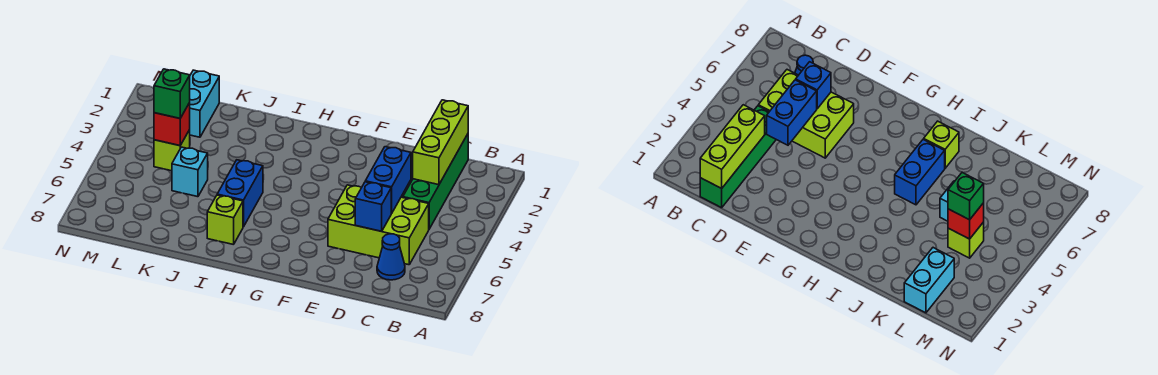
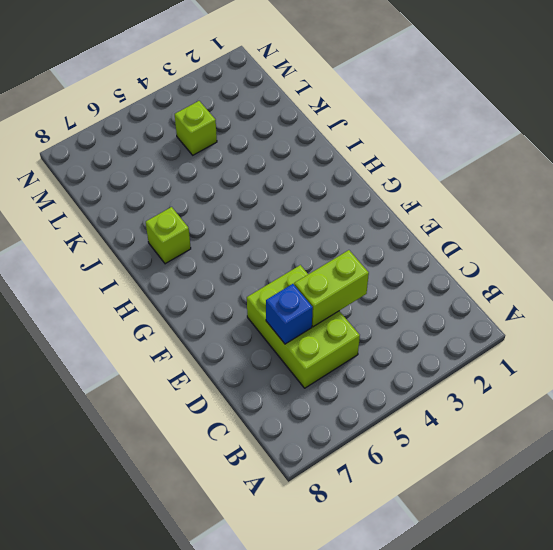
lime 1x2 brick [294,250,369,327] -> blue 1x2 brick [365,147,411,213]
none -> green 1x4 brick [403,134,468,229]
none -> blue 1x1 cone [377,234,405,280]
none -> blue 1x2 brick [217,160,263,227]

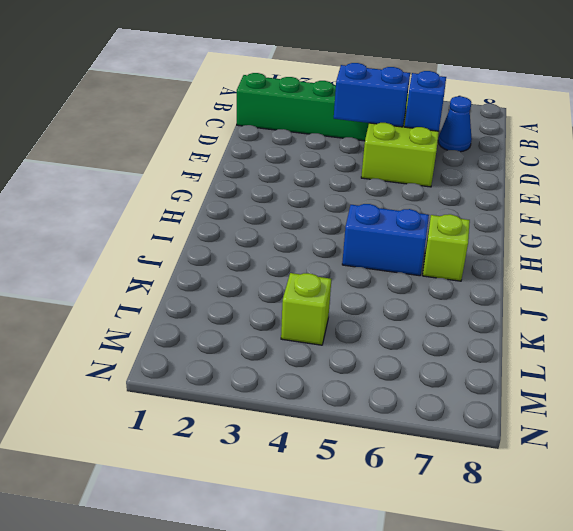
none -> cyan 1x1 brick [172,147,208,197]
none -> cyan 1x2 brick [190,70,219,137]
none -> lime 1x3 brick [413,100,468,185]

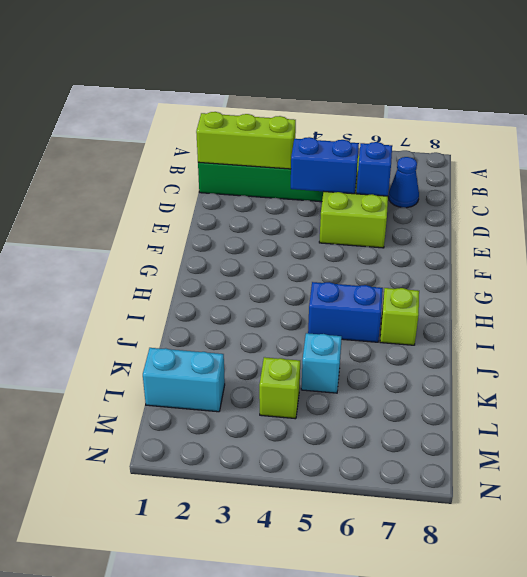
none -> red 1x1 brick [154,103,190,146]
none -> green 1x1 brick [154,69,190,118]

